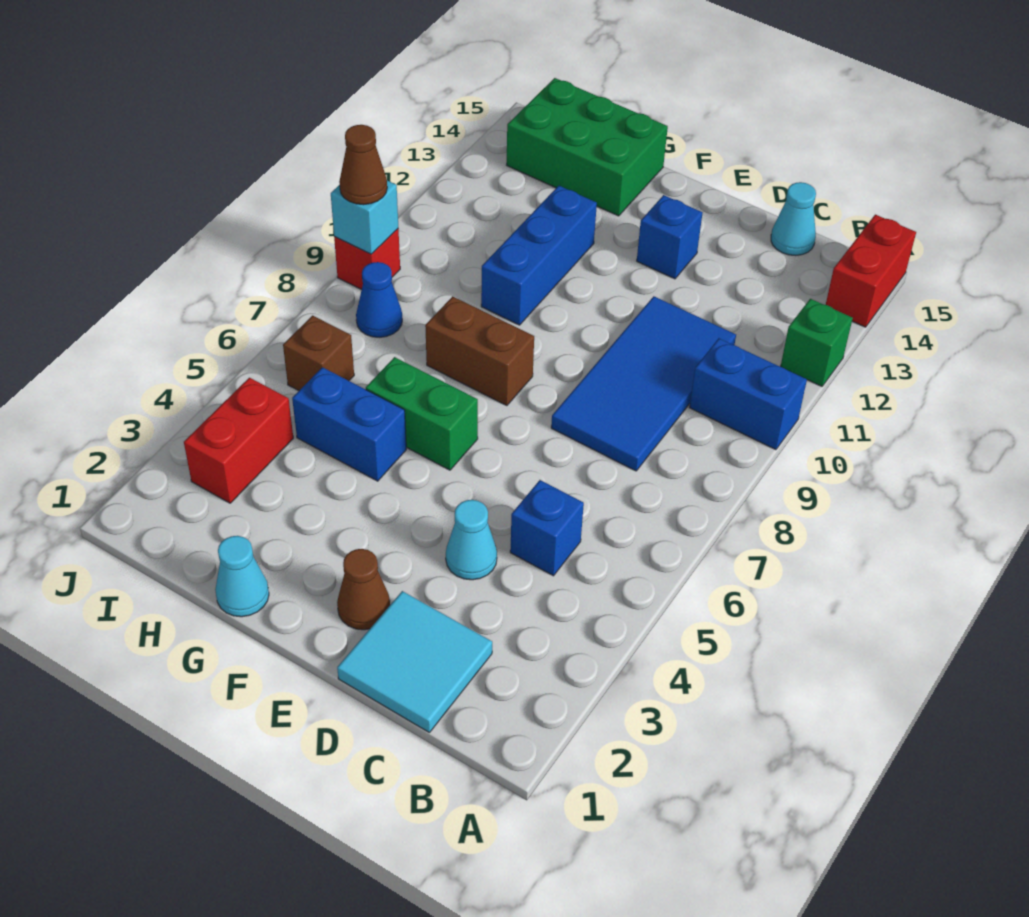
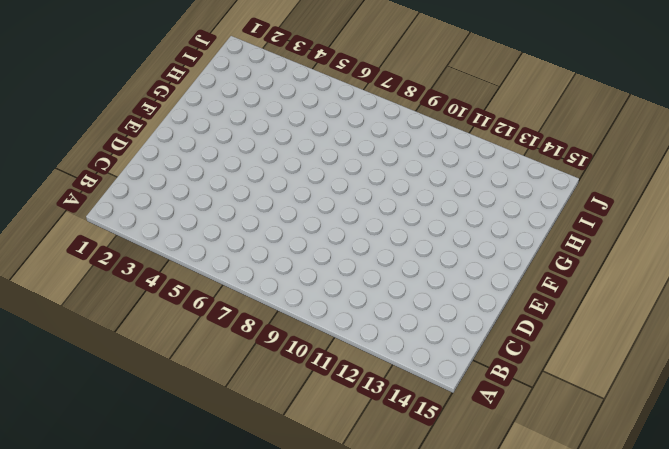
none -> blue 1x2 brick [689,338,807,450]
none -> green 1x1 brick [781,299,853,386]
none -> red 1x2 brick [826,215,916,327]

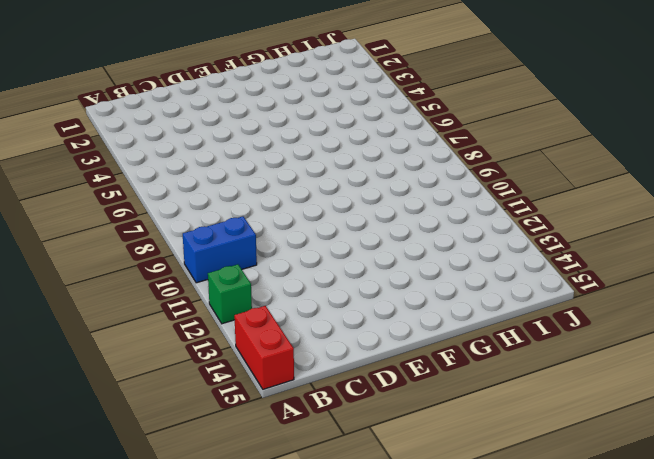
none -> cyan 2x2 tile [337,591,492,732]
none -> blue 1x1 brick [510,480,584,576]
none -> blue 2x4 tile [551,296,736,471]

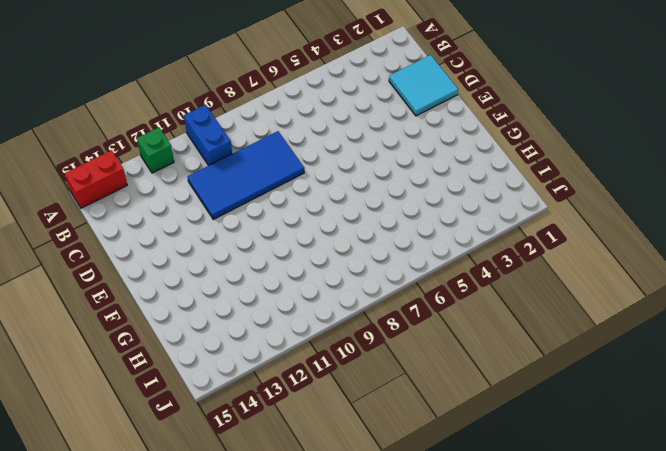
none -> blue 1x1 brick [510,480,584,576]
none -> cyan 1x1 cone [771,182,816,256]
none -> cyan 1x1 cone [446,500,497,580]

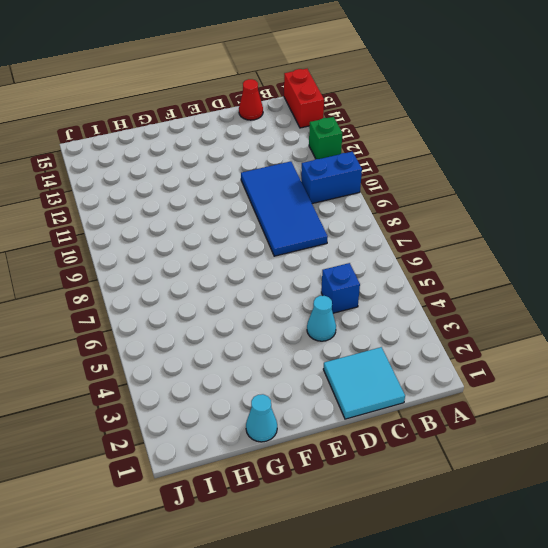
red 1x1 cone [239,79,263,120] -> cyan 1x1 cone [771,182,816,256]
none -> brown 1x1 cone [337,549,390,630]
none -> blue 1x1 brick [637,195,702,279]
none -> green 1x2 brick [366,357,478,470]

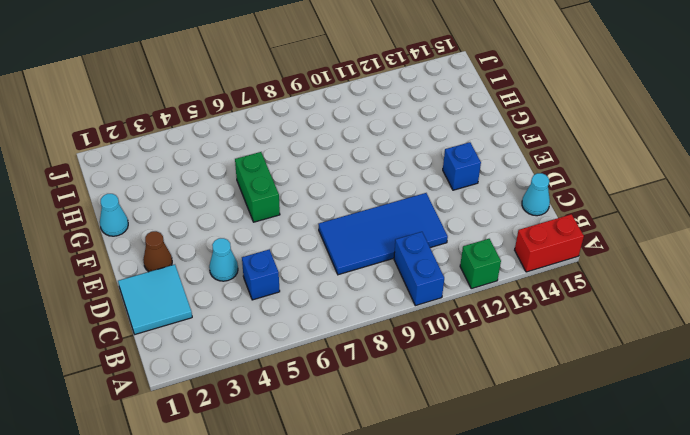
none -> brown 1x2 brick [425,296,534,406]
none -> blue 1x2 brick [292,367,406,481]
none -> blue 1x3 brick [481,186,597,325]

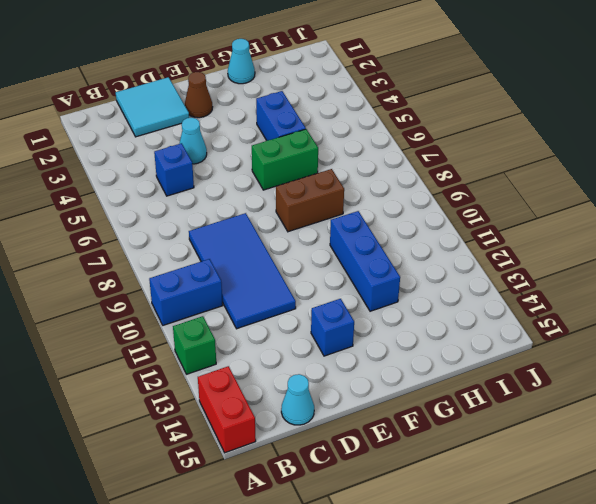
blue 1x2 brick [256,91,306,140] -> blue 1x2 brick turned to [292,367,406,481]
none -> green 2x3 brick [507,78,668,216]
none -> red 1x2 brick [184,378,293,503]
none -> brown 1x1 brick [283,316,354,391]

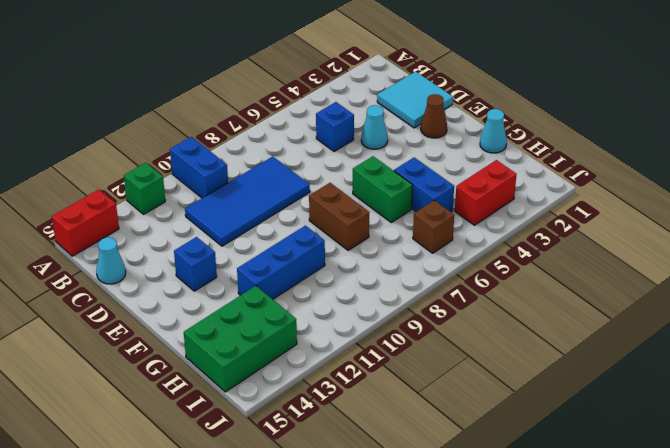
green 2x3 brick [184,286,297,392] -> green 2x3 brick turned to [507,78,668,216]
none -> blue 1x1 cone [356,262,402,337]
none -> red 1x1 brick [334,229,400,290]
none -> cyan 1x1 brick [331,181,398,254]

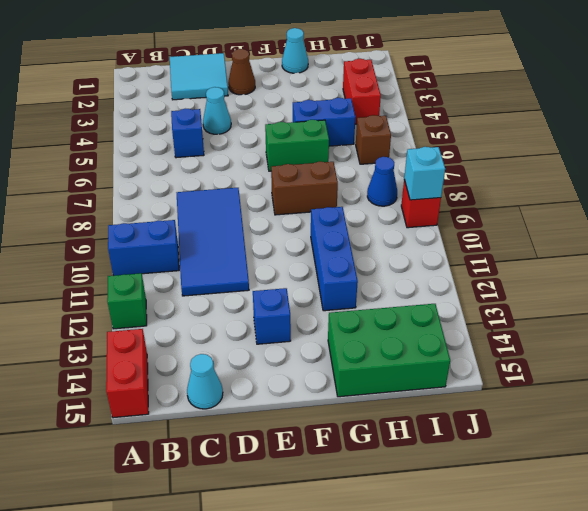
none -> brown 1x1 cone [339,125,387,205]

